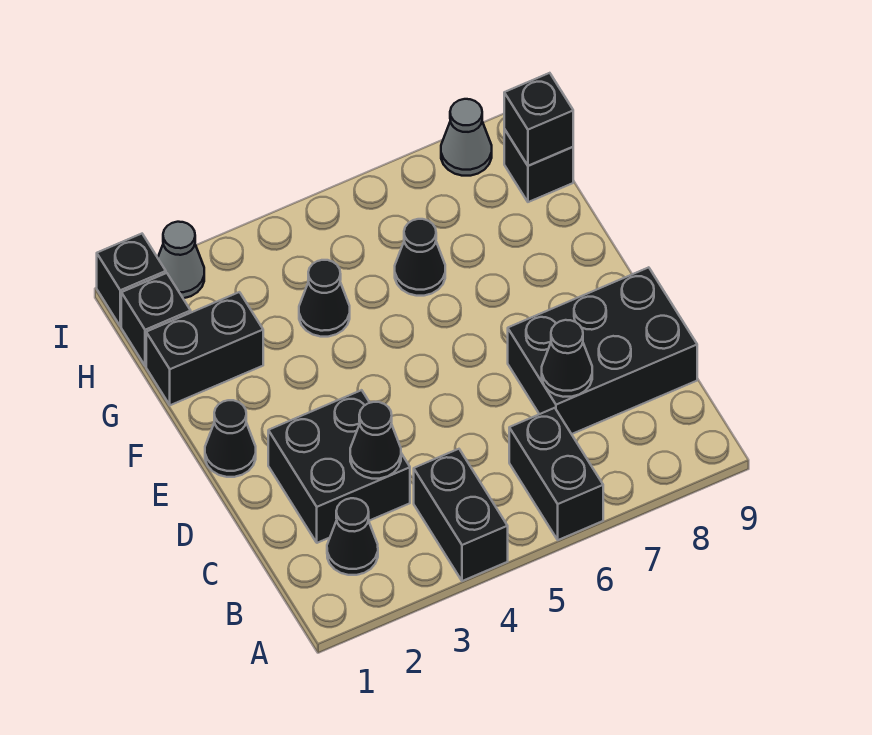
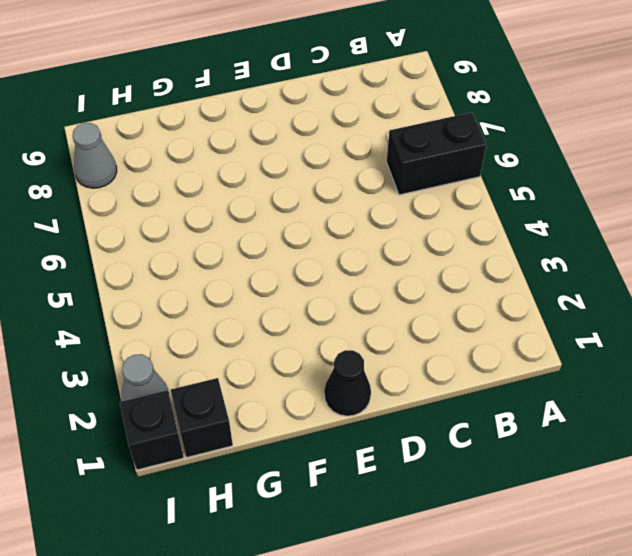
none -> black 1x2 brick [414,449,508,581]
none -> black 1x1 cone [327,498,378,575]
none -> black 2x2 brick [268,390,410,543]

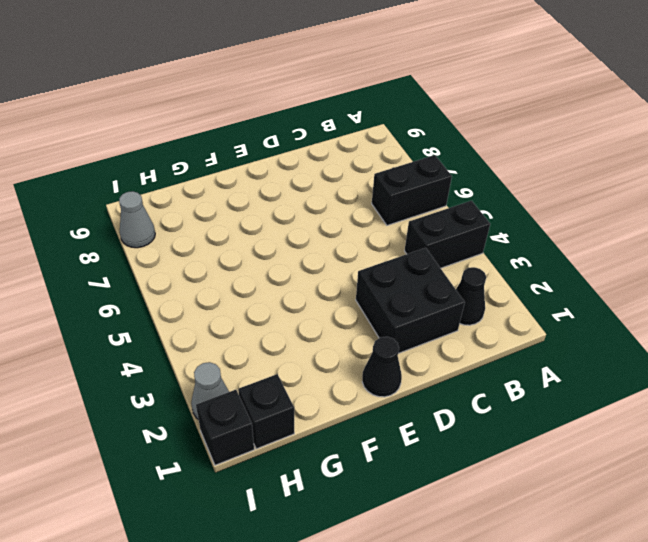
none -> black 2x3 brick [508,267,697,434]
none -> black 1x2 brick [146,292,263,405]
none -> black 1x1 cone [299,260,350,337]

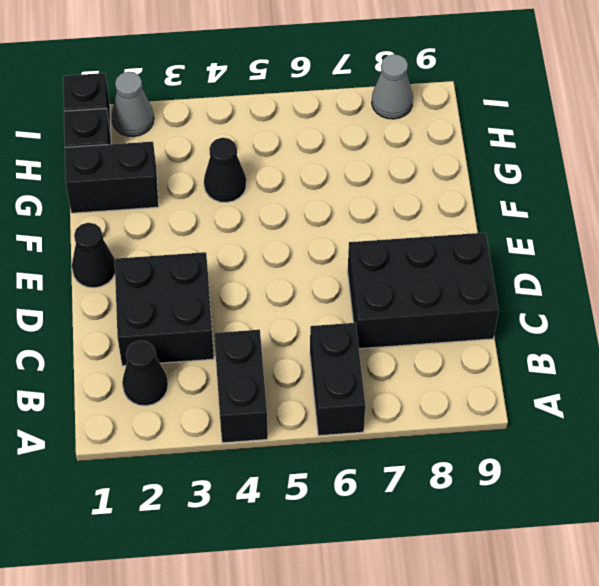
none -> black 1x1 cone [395,219,445,296]
none -> black 1x1 brick [504,129,573,202]
none -> black 1x1 cone [350,402,401,479]

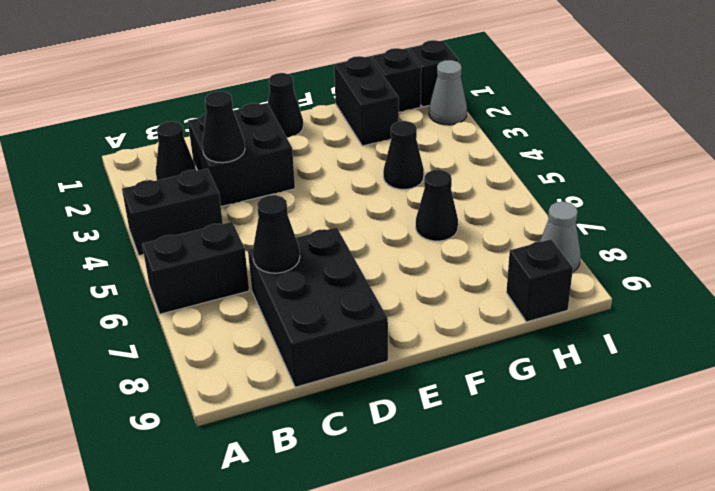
none -> black 1x1 brick [504,73,573,166]

